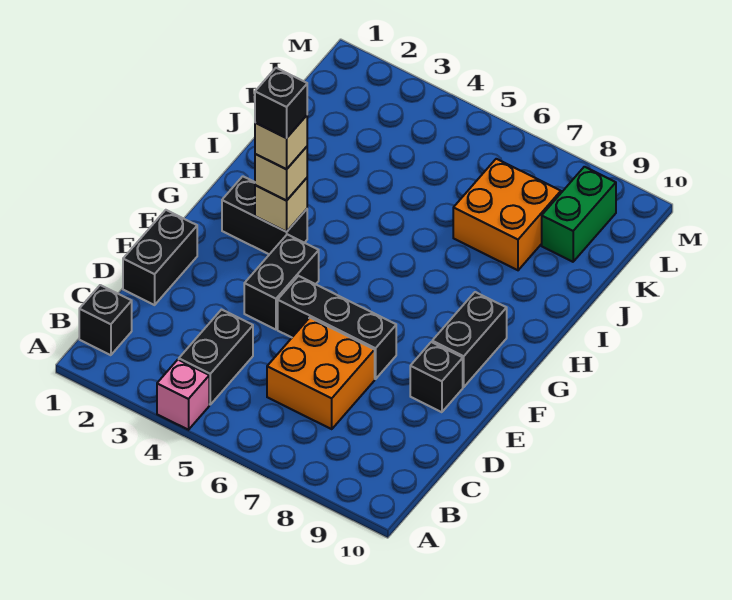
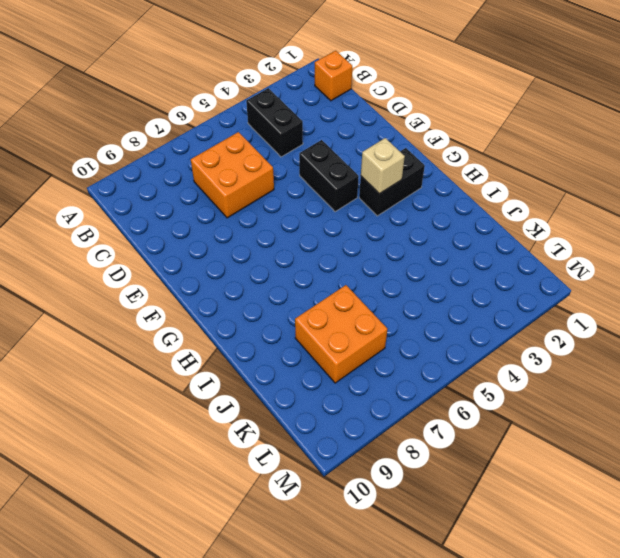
orange 1x1 brick [315,51,352,101] -> black 1x1 brick [79,285,132,355]
none -> pink 1x1 brick [157,360,209,430]
none -> black 1x2 brick [123,210,197,305]
none -> black 1x3 brick [278,276,396,379]

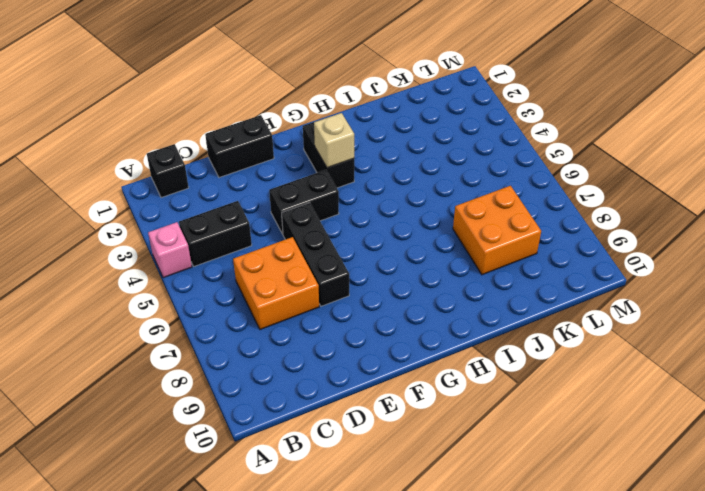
none -> black 1x1 brick [410,342,463,412]
none -> black 1x2 brick [432,292,507,387]
none -> green 1x2 brick [542,167,616,262]

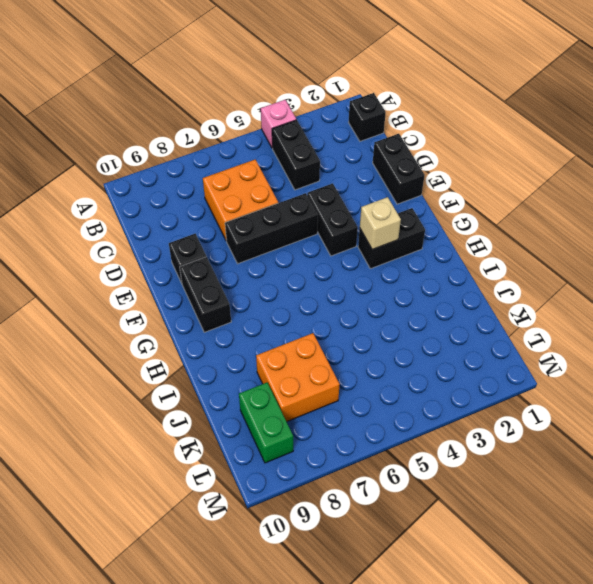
none -> tan 1x1 brick [255,147,307,201]
none -> tan 1x1 brick [255,115,307,169]
none -> black 1x1 brick [255,68,307,138]

